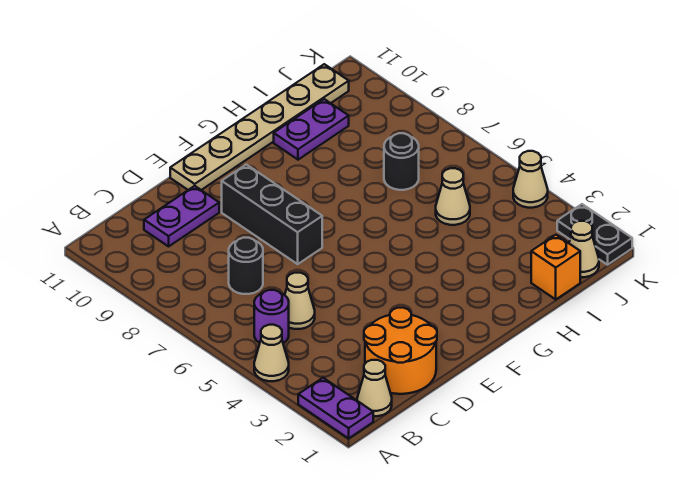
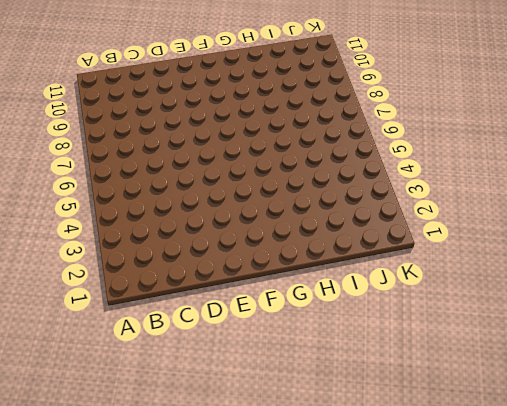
none -> purple 1x2 plate [298,378,373,438]
none -> tan 1x1 cone [254,325,289,381]
none -> tan 1x1 cone [357,360,392,416]

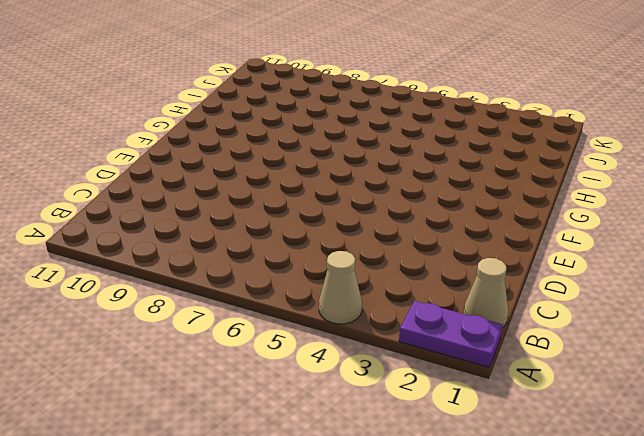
none -> purple 1x1 round brick [254,290,289,343]
none -> orange 2x2 round brick [364,308,437,394]
none -> tan 1x1 cone [285,273,315,329]

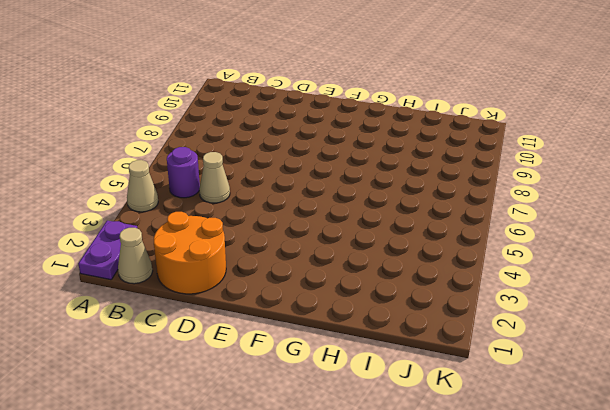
none -> black 1x1 round brick [229,238,263,294]
none -> purple 1x2 plate [144,186,219,246]
none -> black 1x3 brick [222,164,322,264]

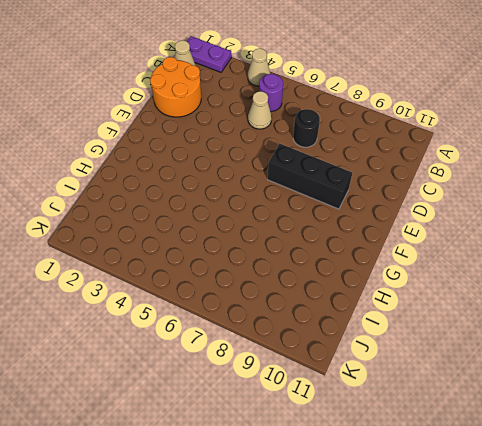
none -> purple 1x2 plate [144,186,219,246]
none -> tan 1x6 plate [170,64,349,190]
none -> purple 1x2 plate [274,99,349,160]

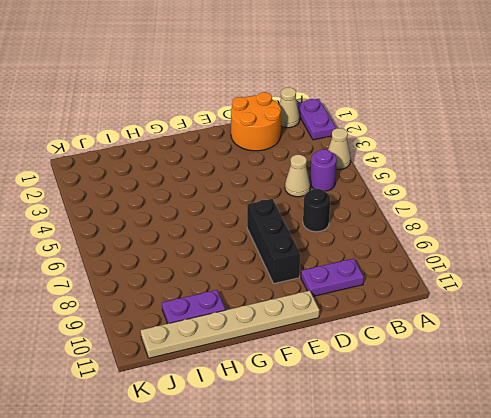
none -> orange 1x1 brick [531,235,580,299]
none -> tan 1x1 cone [436,168,470,225]
none -> black 1x1 round brick [384,133,419,190]

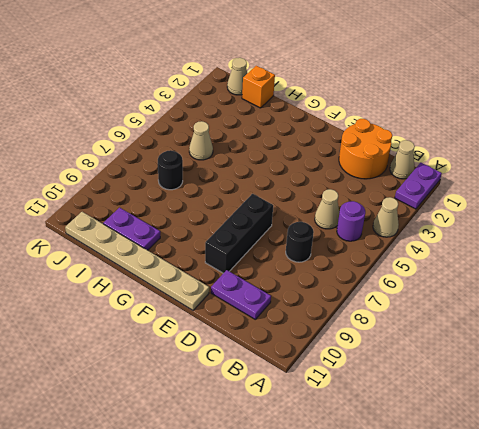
none -> black 1x2 plate [557,204,632,265]
none -> tan 1x1 cone [513,151,548,208]

